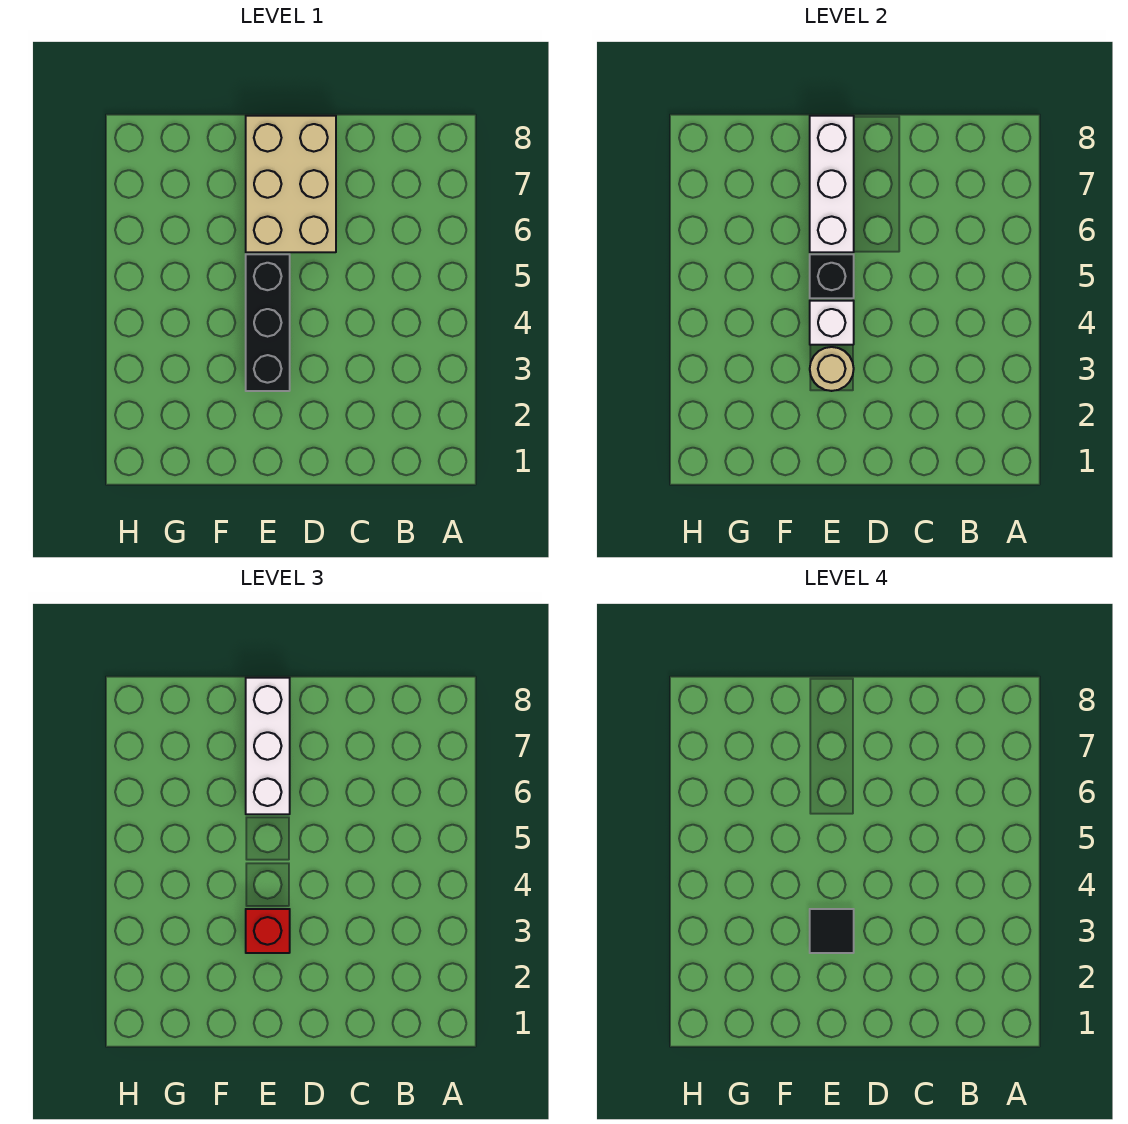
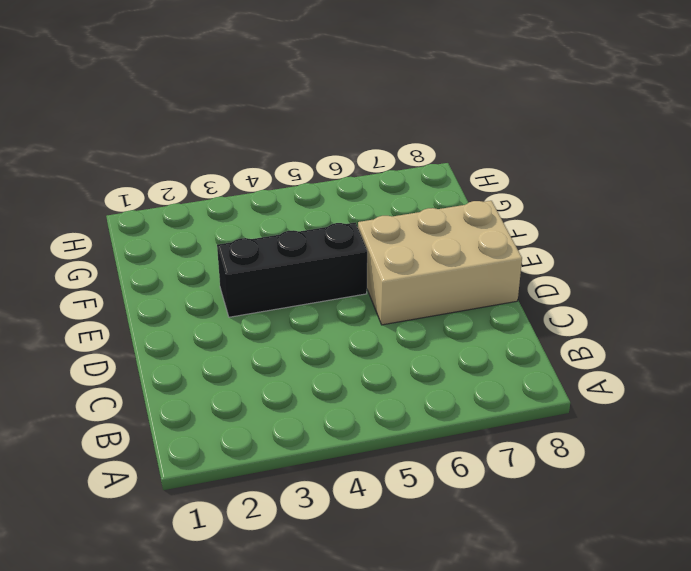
none -> tan 1x1 round brick [810,347,854,391]
none -> white 1x1 brick [810,301,854,345]

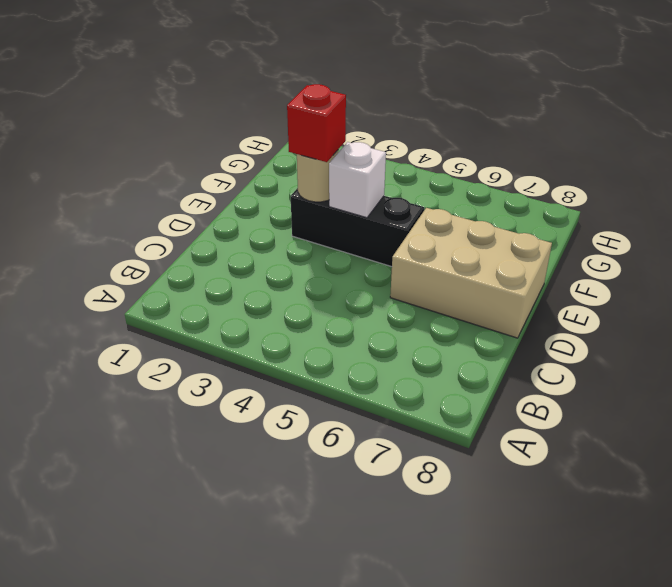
none -> black 1x1 brick [810,254,854,298]
none -> white 1x3 brick [810,116,854,252]

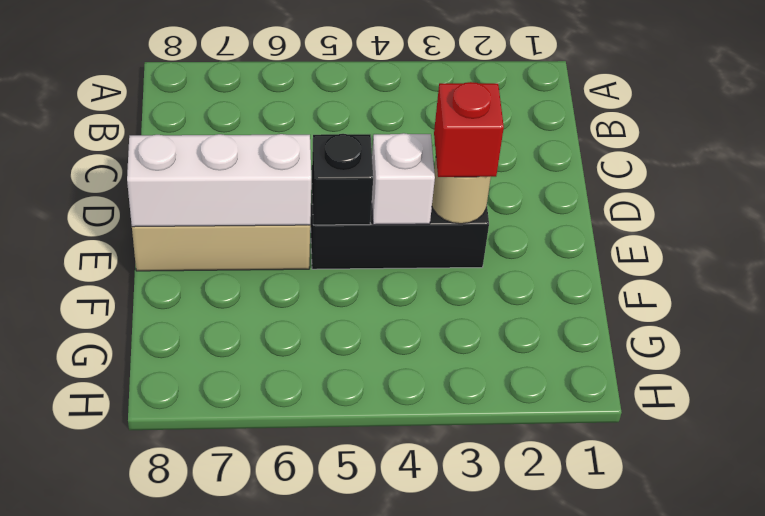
none -> white 1x3 brick [246,678,290,814]
none -> black 1x1 tile [810,909,854,953]

